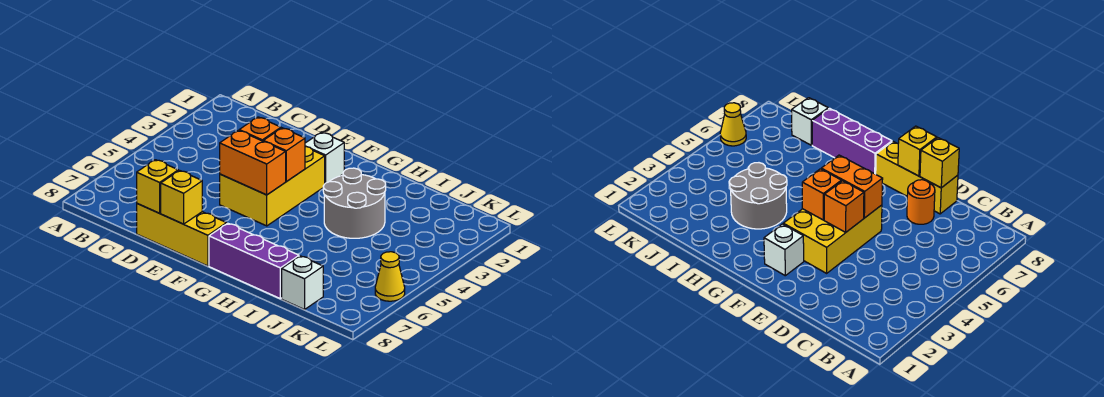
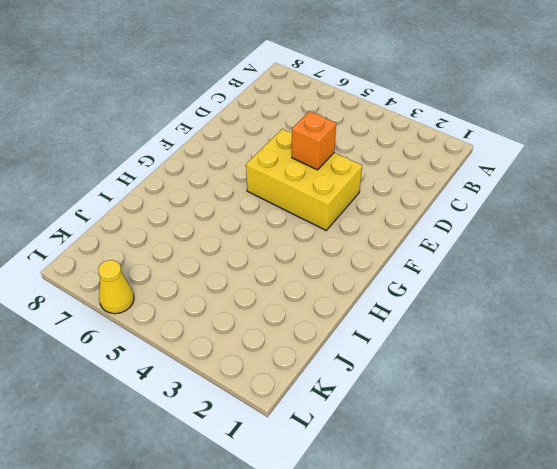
none -> orange 1x1 round brick [907,180,935,224]
none -> yellow 1x3 brick [137,204,227,266]
none -> white 1x1 brick [305,132,344,183]

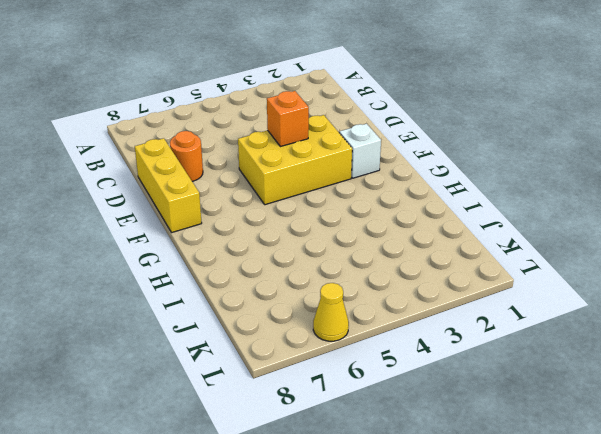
none -> purple 1x3 brick [209,223,299,299]
none -> grey 2x2 round brick [323,168,386,238]
none -> white 1x1 brick [282,256,323,310]

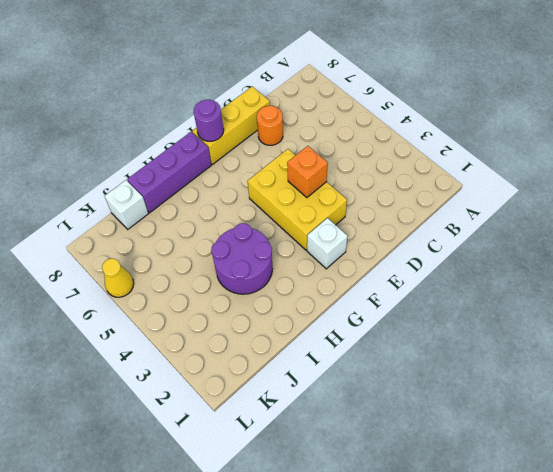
purple 1x1 round brick [194,100,224,141] -> none
purple 2x2 round brick [211,223,272,294] -> grey 2x2 round brick [323,168,386,238]
none -> yellow 1x1 brick [137,160,178,213]
none -> orange 1x2 brick [220,130,286,195]
none -> yellow 1x1 brick [161,171,202,224]

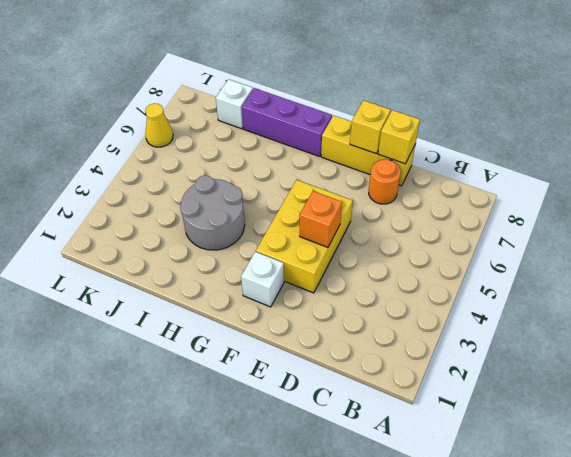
none -> orange 1x2 brick [220,130,286,195]
none -> orange 1x1 brick [263,128,305,181]

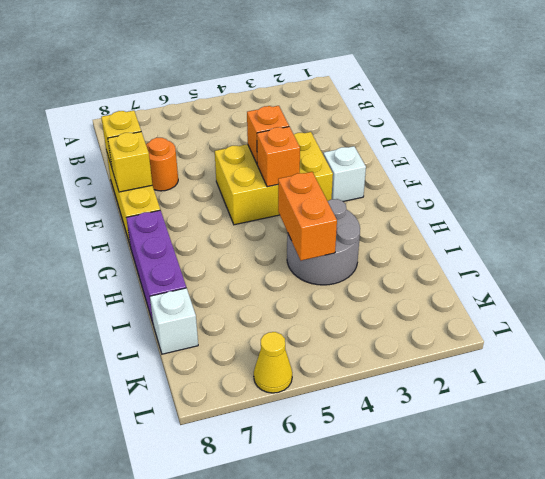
orange 1x2 brick [278,172,337,261] -> orange 1x2 brick moved to [220,130,286,195]

